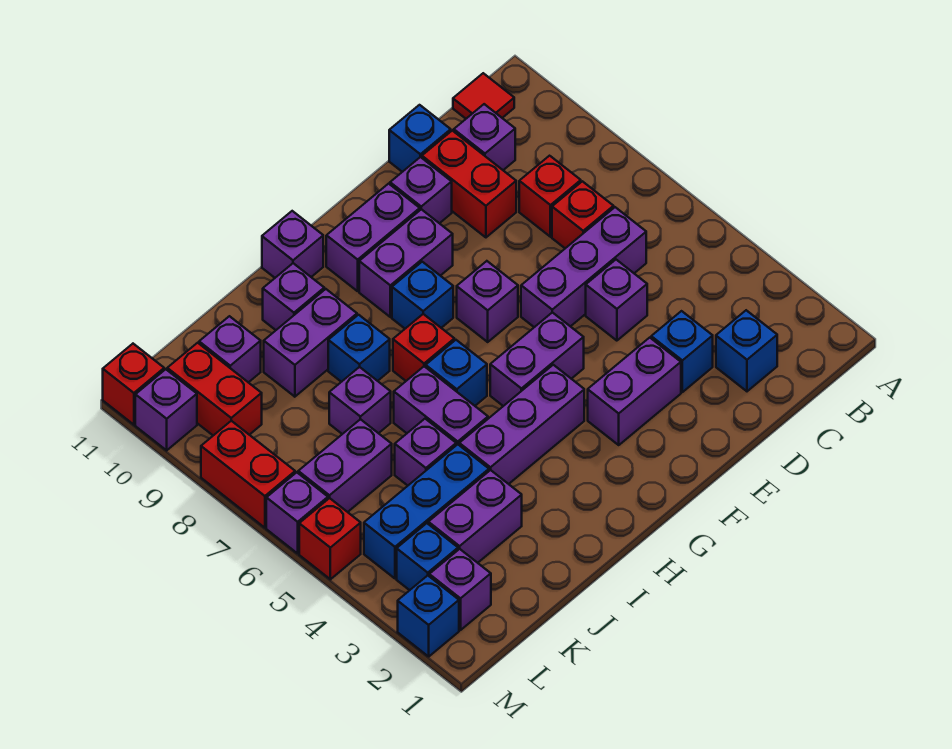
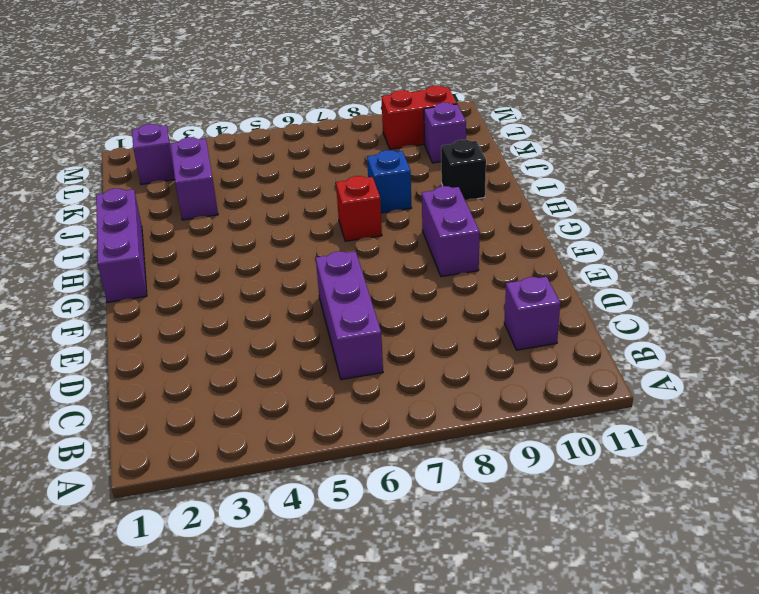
purple 1x3 brick [96,189,147,302] -> purple 1x3 brick moved to [459,365,584,484]
black 1x1 brick [441,140,486,200] -> purple 1x1 brick [263,263,324,330]
none -> red 1x1 tile [453,73,514,119]
none -> blue 1x1 brick [716,310,777,391]
none -> red 1x1 brick [552,181,614,248]
none -> red 1x1 brick [519,156,581,237]

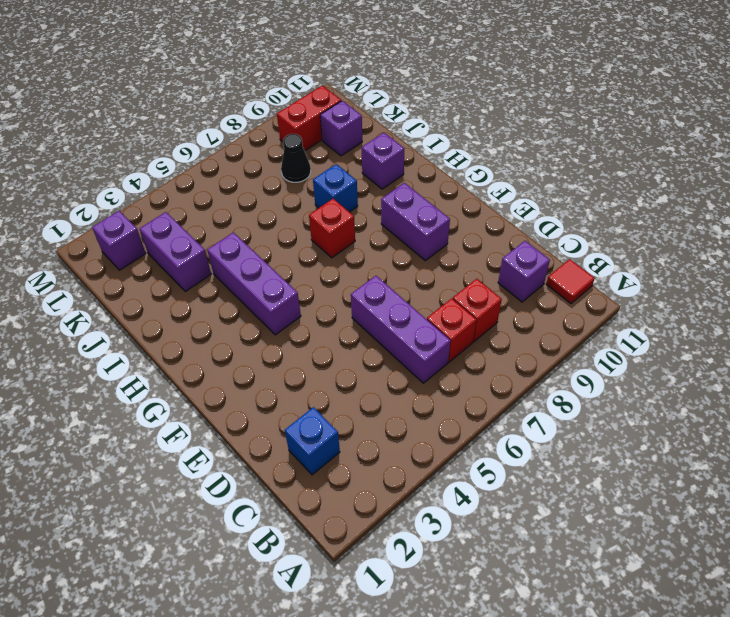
black 1x1 cone [281,134,311,182] -> none
none -> blue 1x1 brick [651,311,713,392]
none -> purple 1x1 brick [586,260,647,341]
none -> red 1x2 brick [422,131,516,237]
none -> blue 1x1 brick [389,105,451,172]

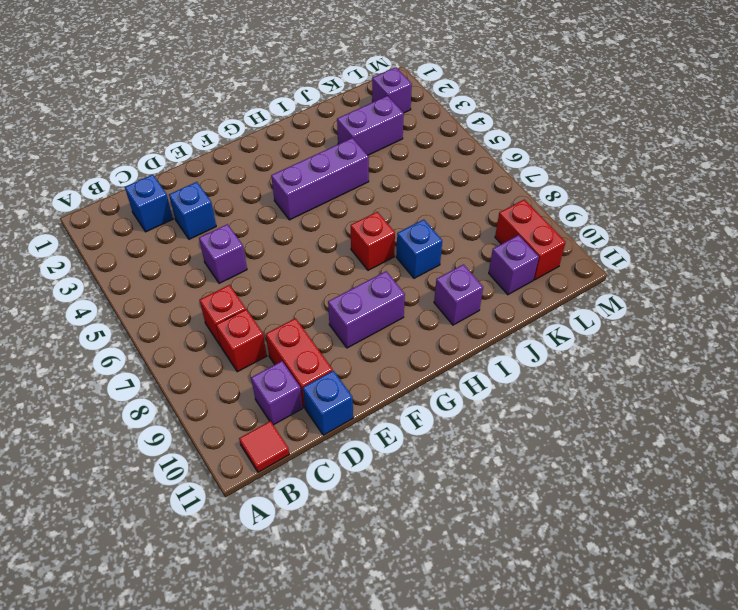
none -> purple 1x3 brick [521,207,646,327]
none -> purple 1x2 brick [588,338,681,445]
none -> purple 1x1 brick [390,157,452,223]
none -> purple 1x2 brick [490,312,584,406]

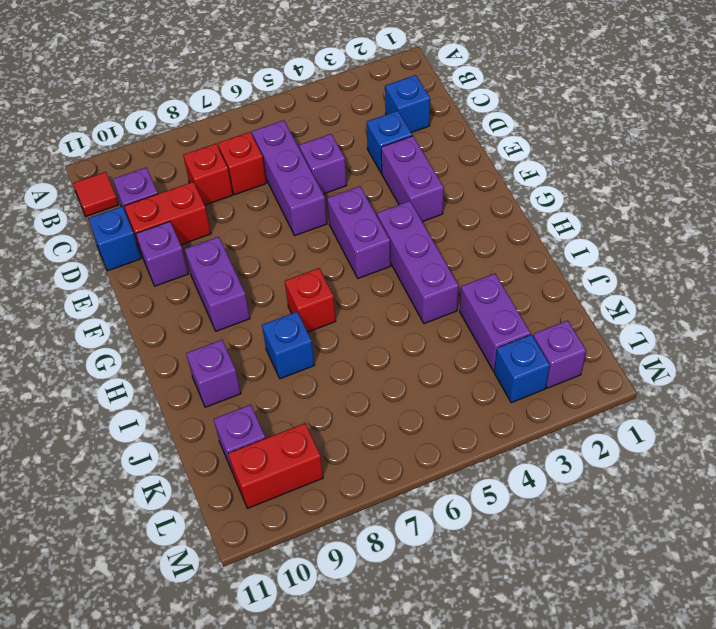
none -> purple 1x1 brick [457,261,518,342]
none -> purple 1x2 brick [326,184,420,291]
none -> blue 1x1 brick [392,262,453,329]
none -> blue 1x1 brick [426,340,487,406]

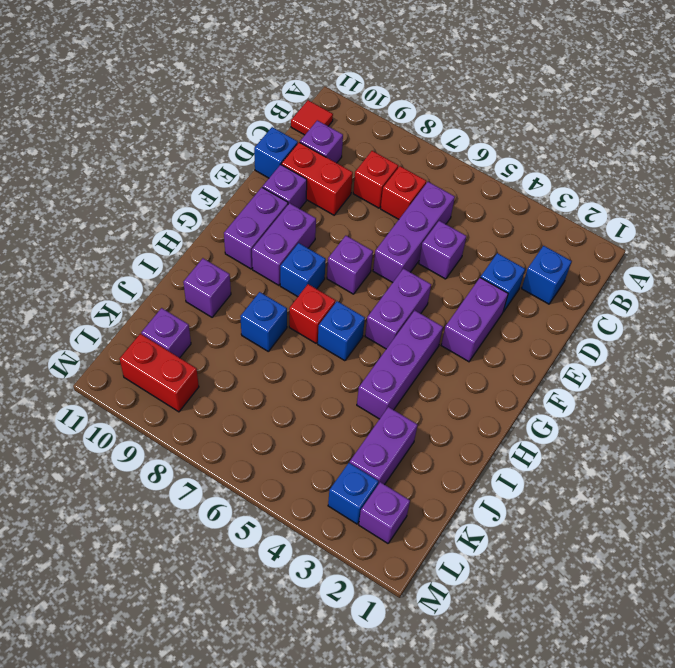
none -> purple 1x1 brick [262,211,323,278]
none -> purple 1x2 brick [394,366,488,445]
none -> purple 1x2 brick [264,289,357,397]
none -> blue 1x3 brick [364,444,489,578]

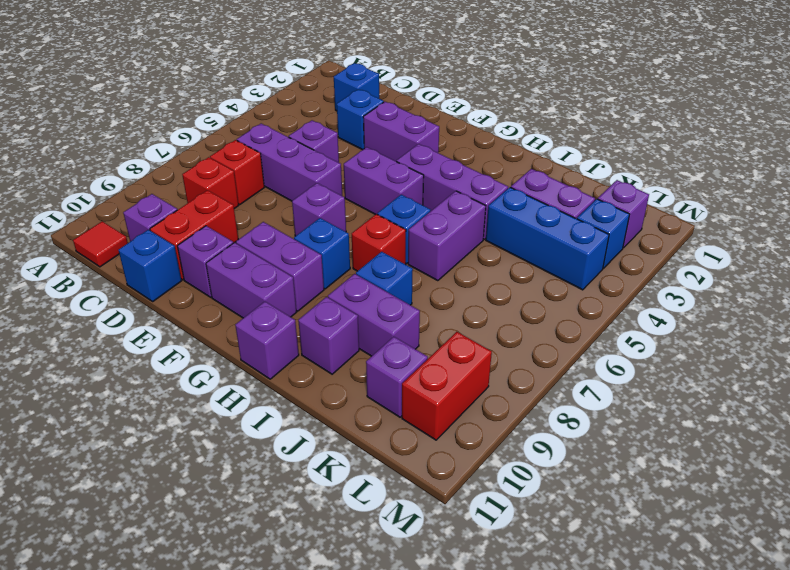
none -> purple 1x1 brick [395,419,456,486]
none -> purple 1x1 brick [329,367,391,434]
none -> purple 1x2 brick [298,419,392,512]
none -> blue 1x1 brick [398,576,459,656]

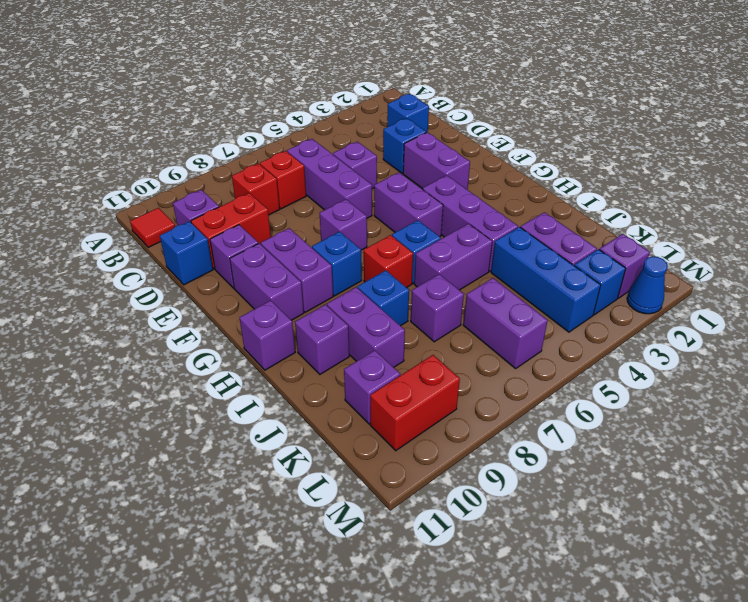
blue 1x1 cone [627,256,668,314] -> blue 1x1 brick [398,576,459,656]
none -> purple 1x1 brick [395,419,456,486]
none -> red 1x1 brick [299,498,361,579]
none -> purple 1x1 brick [266,472,328,553]
none -> red 1x2 brick [201,421,295,528]

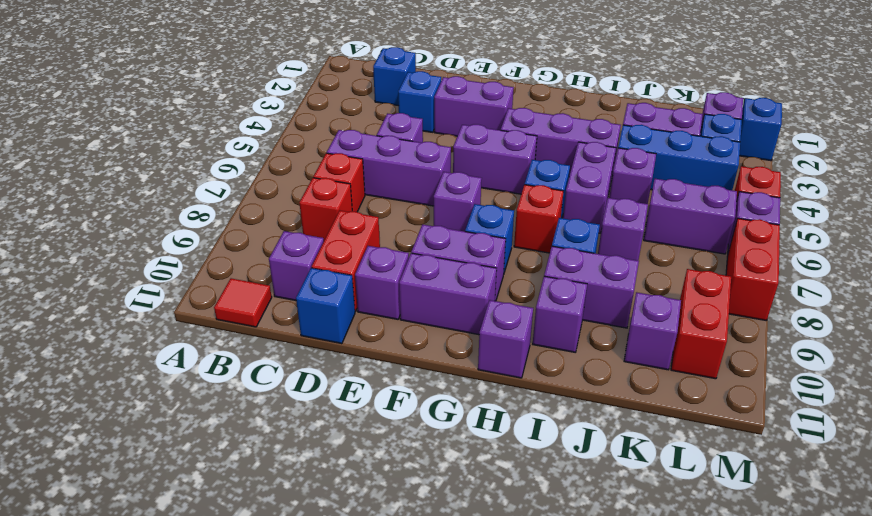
none -> purple 1x1 brick [135,369,197,450]
none -> red 1x1 brick [103,344,164,425]

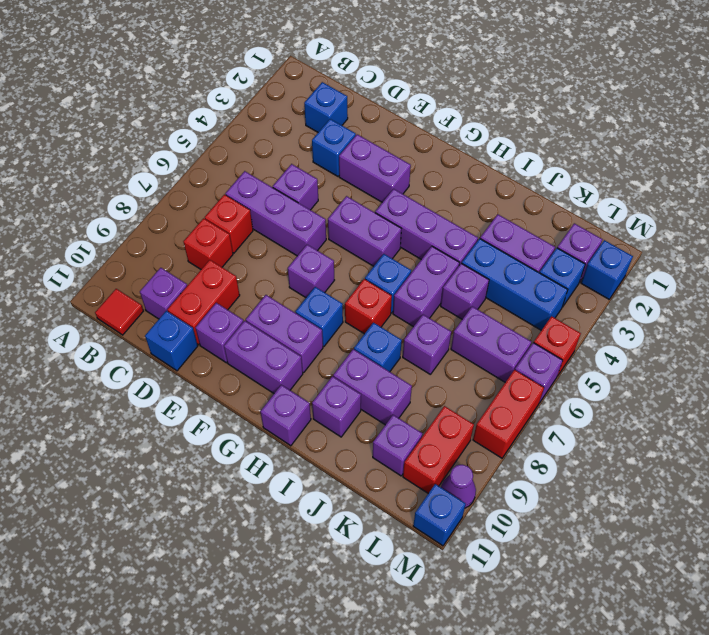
purple 1x1 cone [441,465,476,508] -> purple 1x1 brick [135,369,197,450]
blue 1x1 brick [413,484,466,546] -> red 1x1 brick [103,344,164,425]

